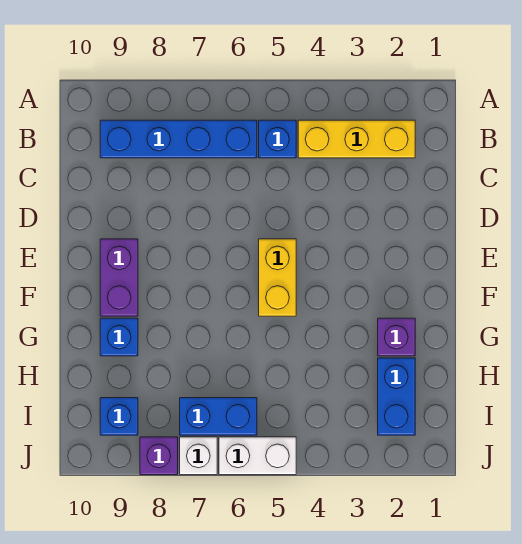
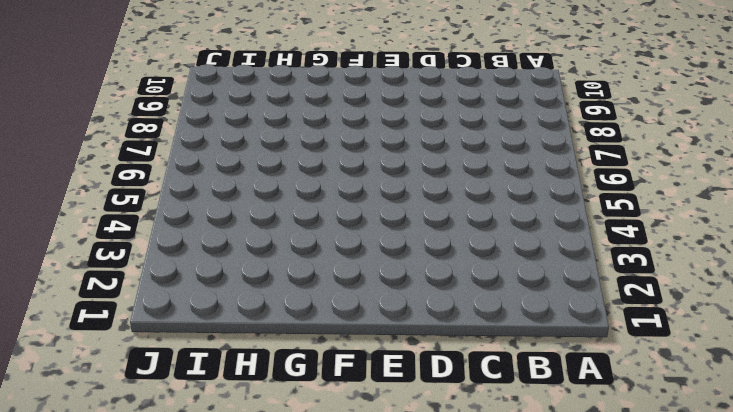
none -> yellow 1x3 brick [298,120,415,158]
none -> blue 1x1 brick [259,120,296,158]
none -> blue 1x4 brick [100,120,257,158]

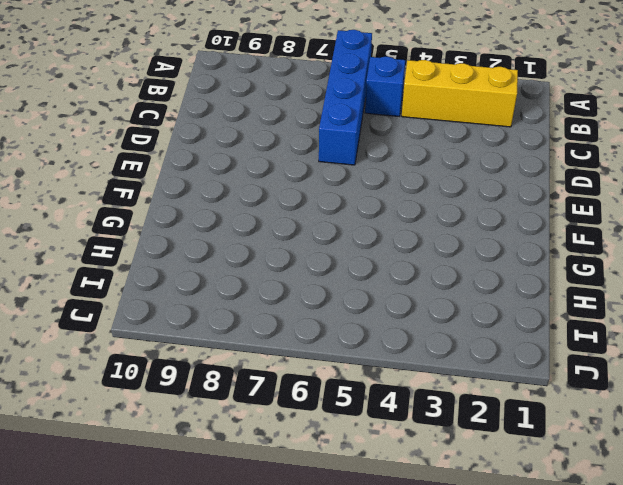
blue 1x4 brick [319,30,372,165] -> blue 1x4 brick turned to [100,120,257,158]
none -> yellow 1x2 brick [259,239,296,316]
none -> purple 1x2 brick [100,239,138,316]
none -> purple 1x1 brick [378,318,415,356]

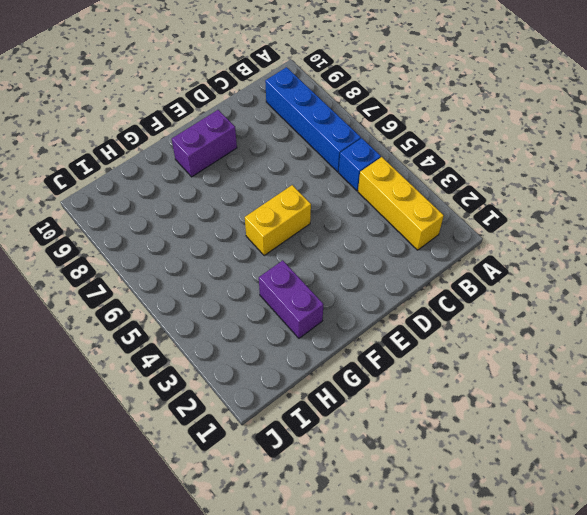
purple 1x2 brick [259,260,324,338] -> purple 1x1 brick [378,318,415,356]
none -> blue 1x1 brick [100,318,138,356]
none -> blue 1x2 brick [378,358,415,435]
none -> blue 1x2 brick [180,398,257,435]

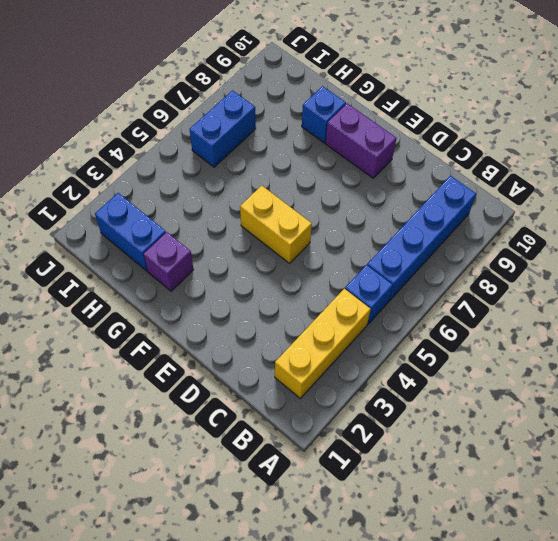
none -> blue 1x1 brick [100,398,138,435]
none -> white 1x2 brick [219,437,296,475]
none -> white 1x1 brick [180,437,217,475]

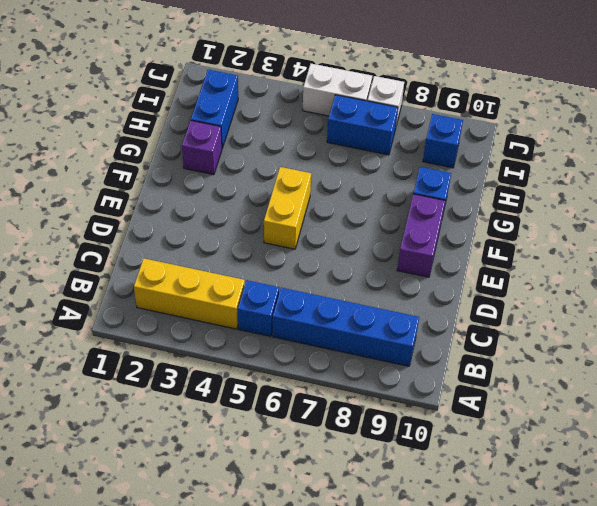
none -> purple 1x1 brick [140,437,178,475]

